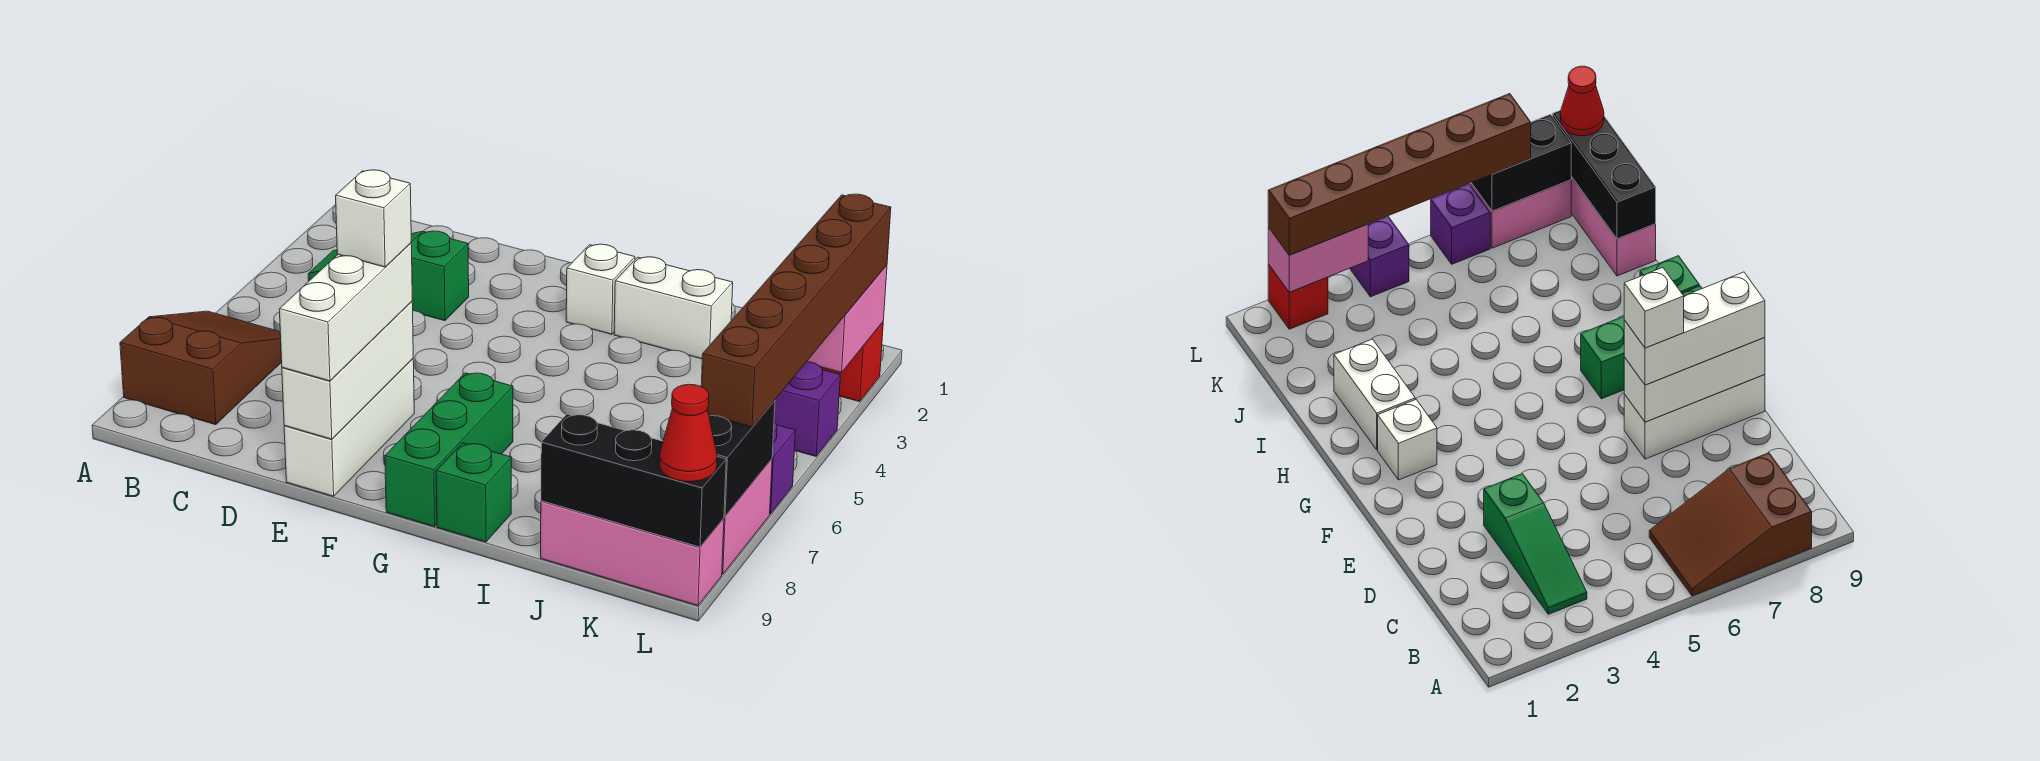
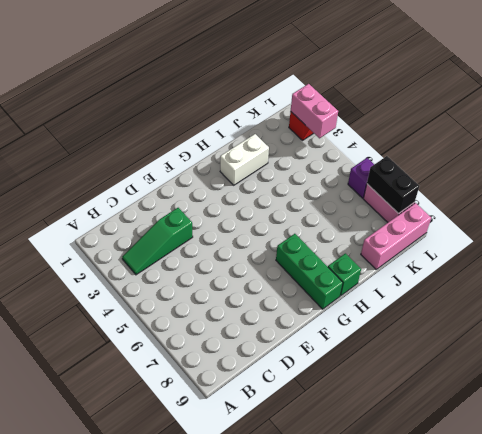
none -> brown 2x3 slope [120,311,282,425]
none -> white 1x3 brick [284,359,414,496]
none -> white 1x1 brick [566,244,635,334]

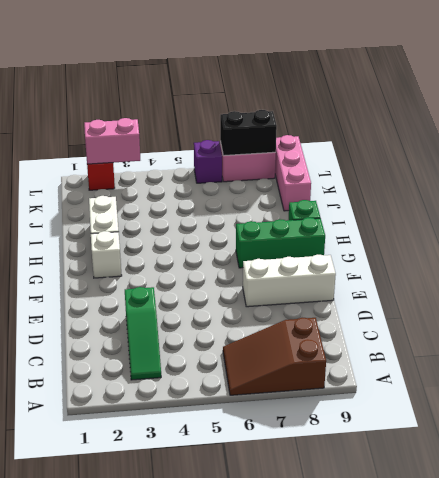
none -> purple 1x1 brick [774,362,840,456]
none -> white 1x3 brick [282,301,413,439]
none -> black 1x3 brick [541,414,726,547]

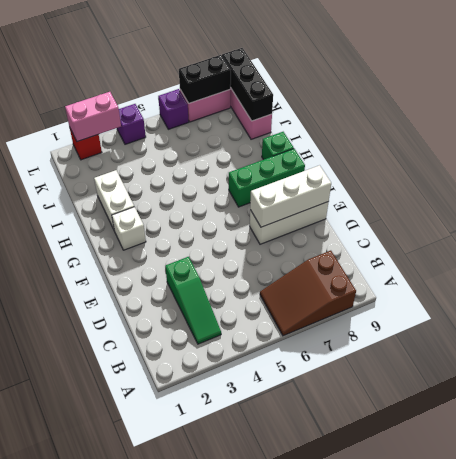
none -> white 1x3 brick [279,243,412,381]
none -> brown 1x6 brick [701,194,891,427]
none -> red 1x1 cone [659,384,717,482]

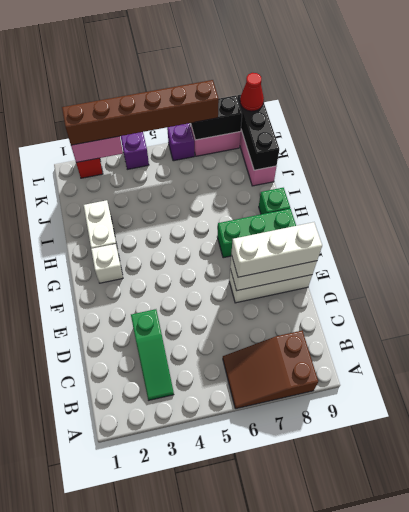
none -> white 1x1 brick [336,170,411,267]

